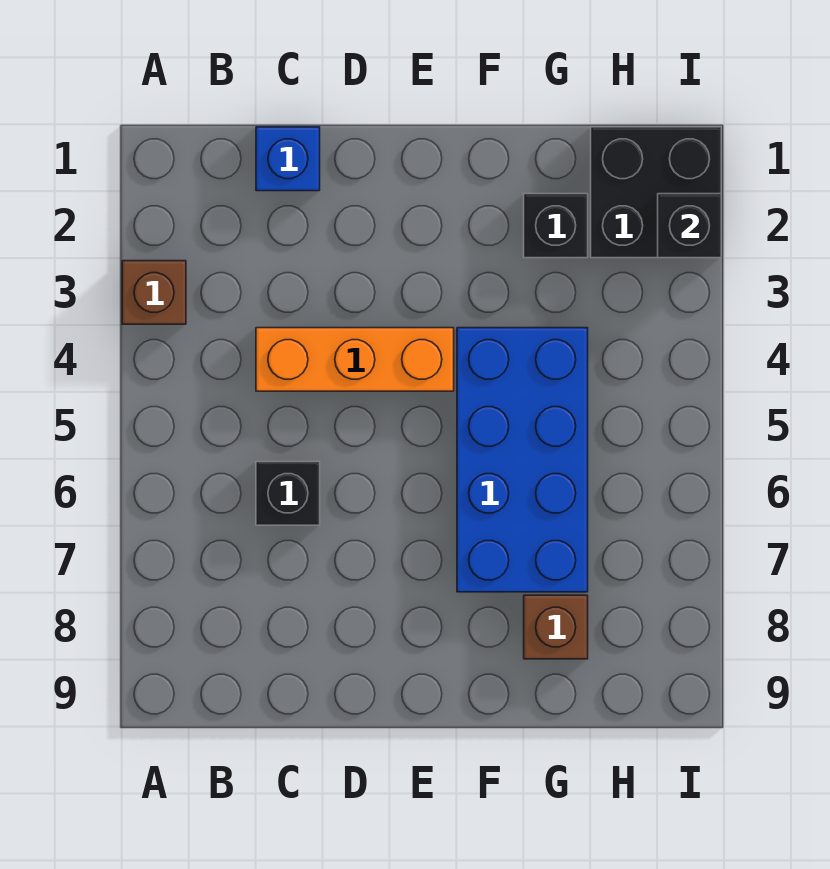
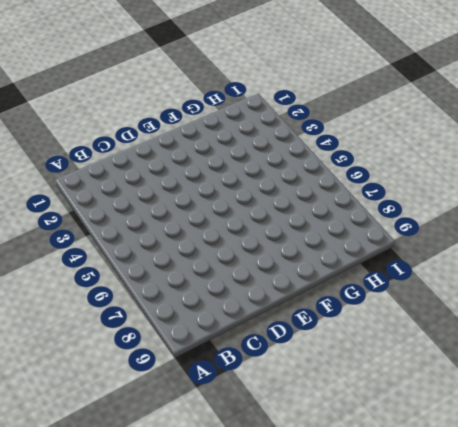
none -> brown 1x1 brick [122,261,186,324]
none -> blue 1x1 brick [256,127,320,191]

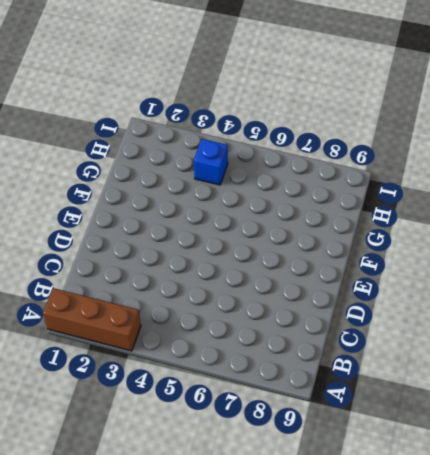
brown 1x3 brick [43,288,141,351] -> brown 1x1 brick [122,261,186,324]
blue 1x1 brick [194,139,228,185] -> blue 1x1 brick moved to [256,127,320,191]
none -> orange 1x3 brick [256,328,454,391]
none -> black 1x1 brick [256,462,320,525]

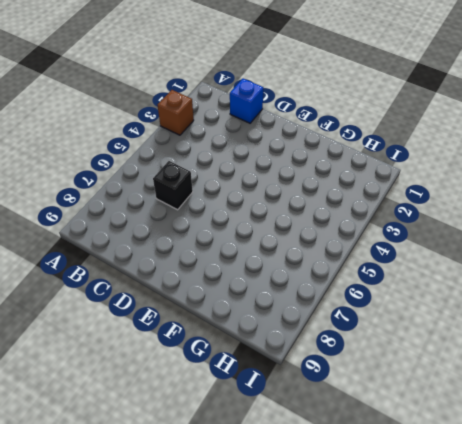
none -> orange 1x3 brick [256,328,454,391]
none -> blue 2x4 brick [457,328,588,592]

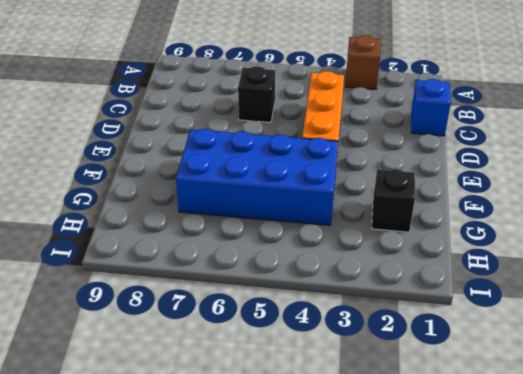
none -> brown 1x1 brick [524,595,588,659]
none -> black 2x2 brick [591,127,721,258]

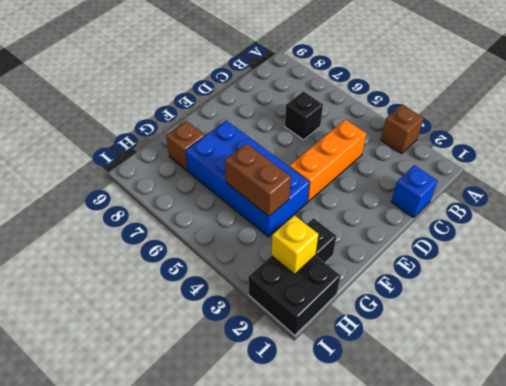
brown 1x2 brick [225,144,291,216] -> none
yellow 1x1 brick [271,215,318,274] -> none
none -> black 1x1 brick [658,194,721,258]

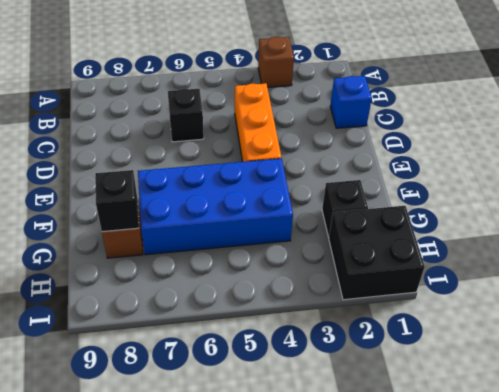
black 1x1 brick [95,170,139,232] -> black 1x1 brick moved to [658,194,721,258]

